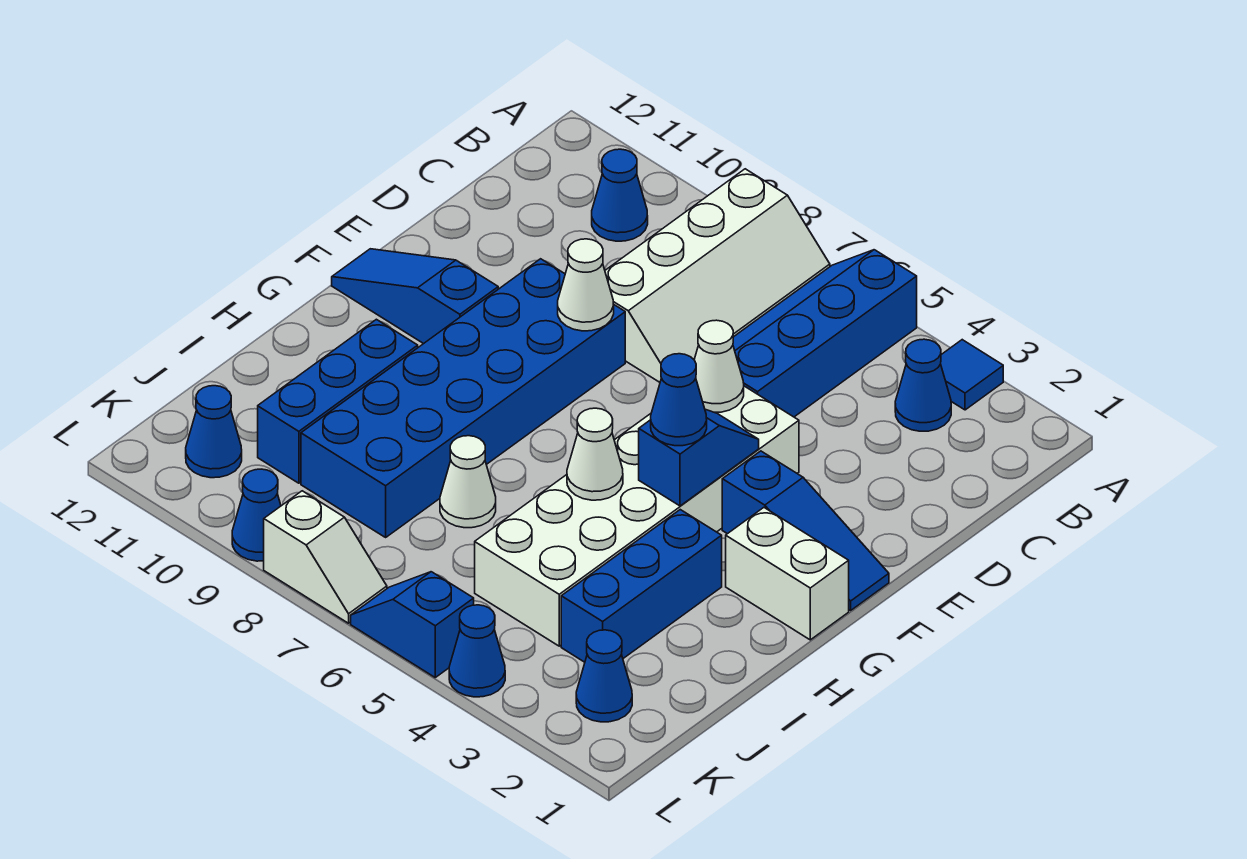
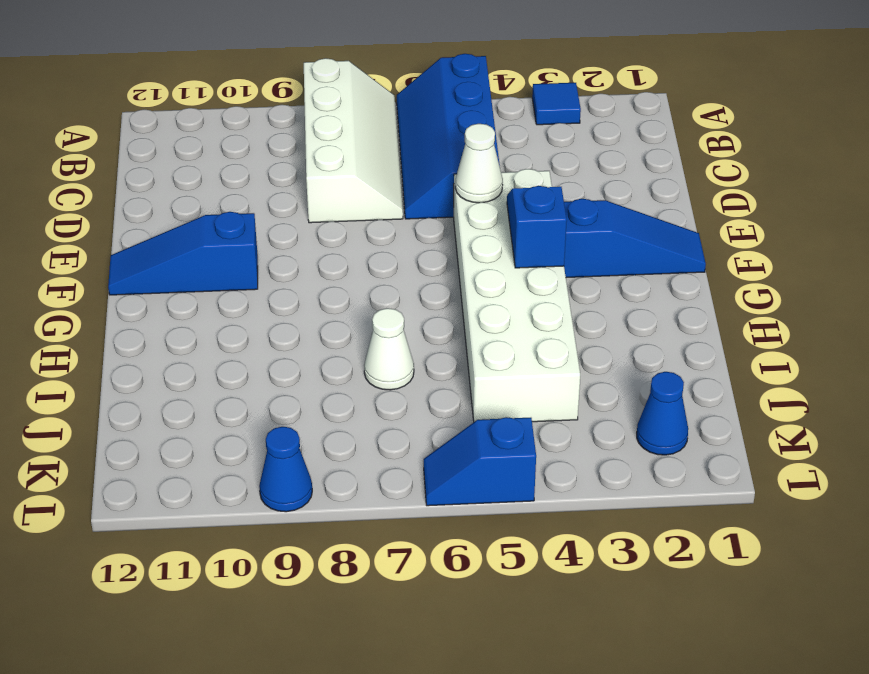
none -> blue 1x1 cone [895,339,951,431]
none -> blue 1x1 cone [592,149,648,241]
none -> blue 2x6 brick [301,259,625,537]

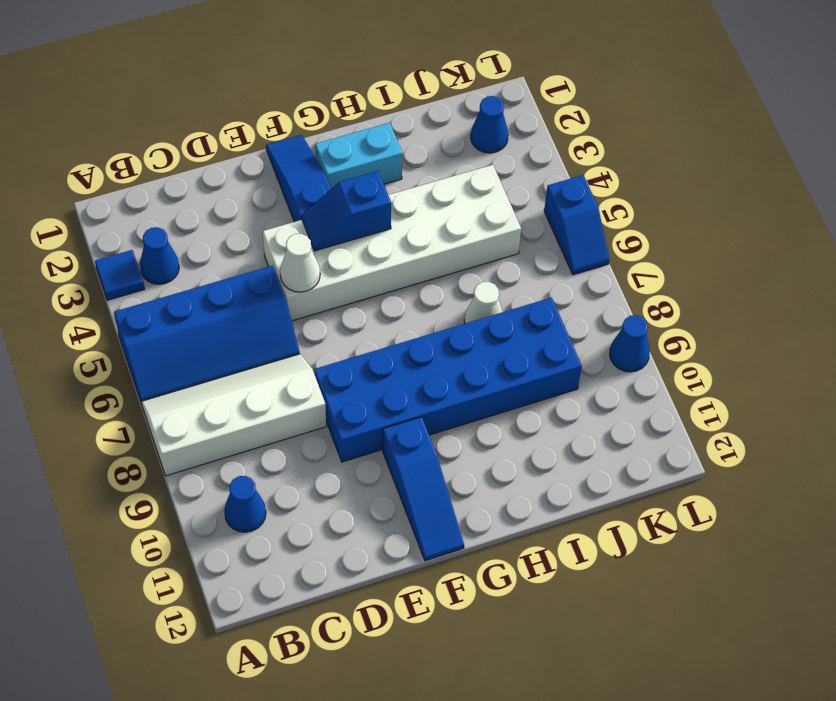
cyan 1x2 brick [315,123,402,189] -> white 1x2 brick [726,508,849,640]
none -> blue 1x3 brick [561,510,722,662]
none -> blue 1x3 brick [258,319,418,483]
none -> blue 1x1 cone [186,386,242,478]

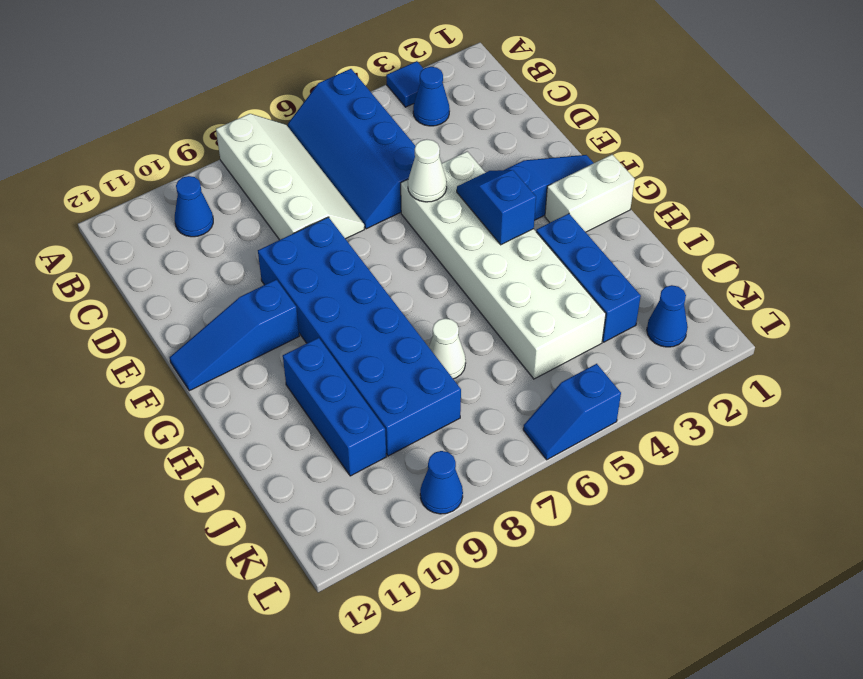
none -> blue 1x1 cone [186,386,242,478]
none -> blue 1x1 cone [449,605,505,697]
none -> white 1x2 slope [264,491,387,623]

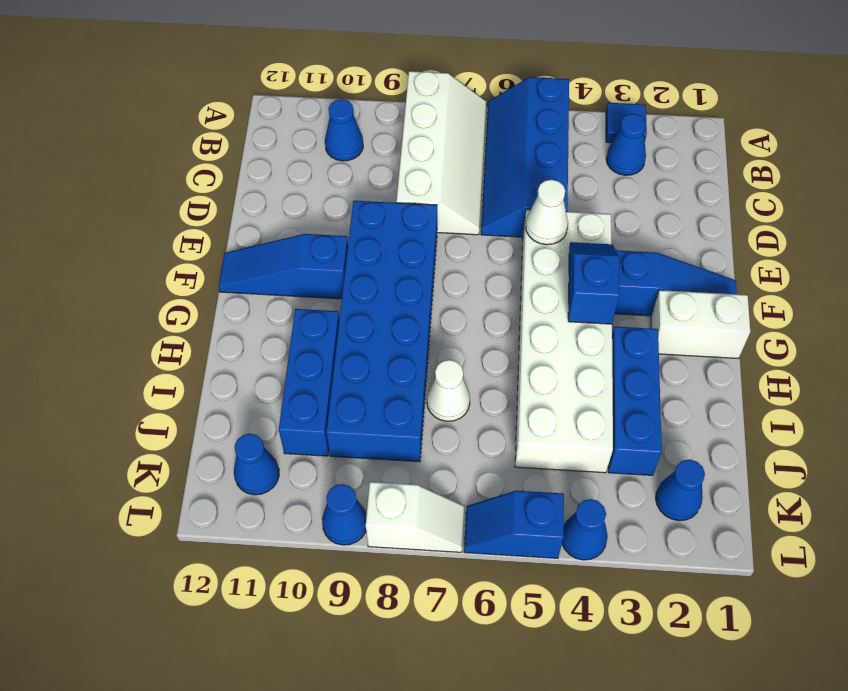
none -> white 1x1 cone [558,239,614,331]
none -> white 1x1 cone [567,408,623,500]
none -> blue 1x1 cone [651,354,707,446]

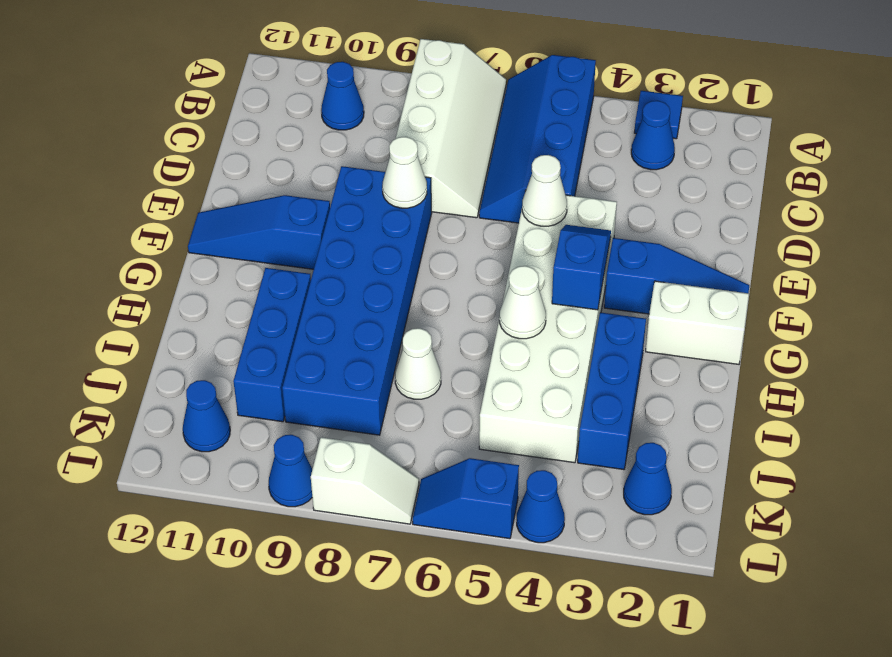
none -> blue 1x1 cone [651,354,707,446]

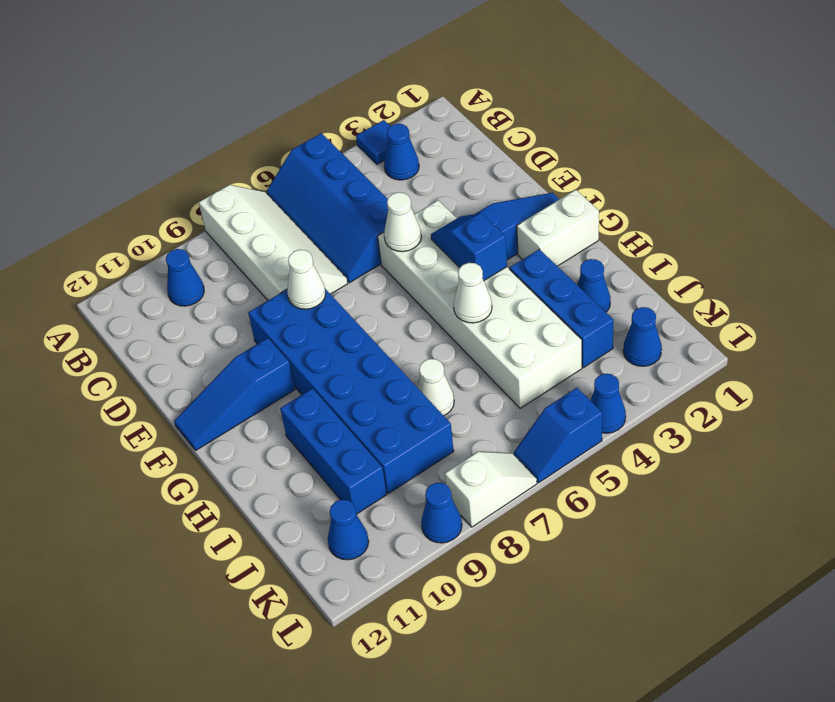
blue 1x1 cone [577,259,611,312] -> blue 1x1 cone moved to [651,354,707,446]

